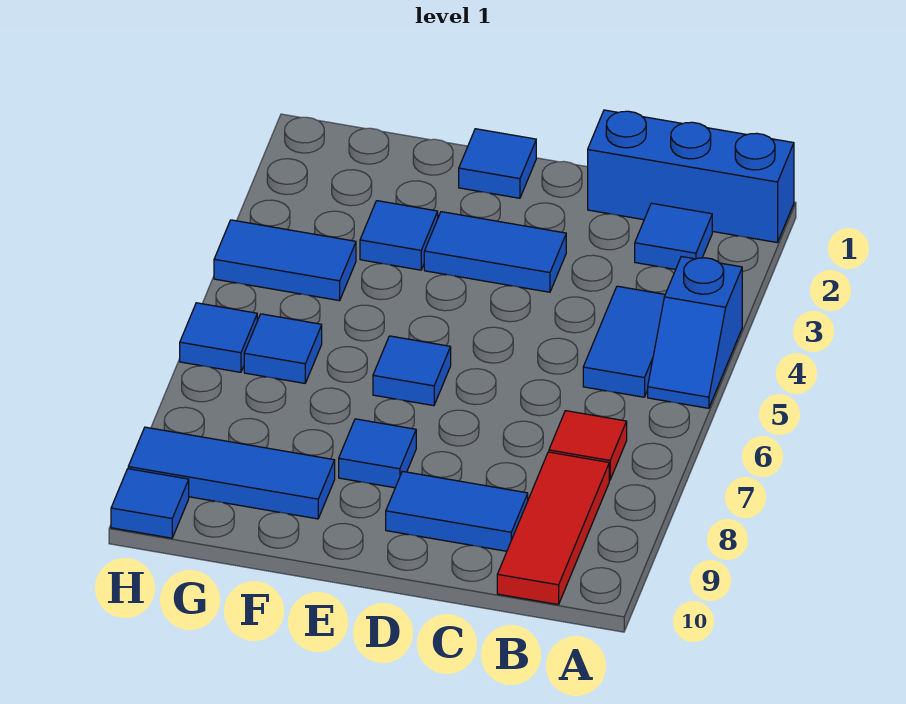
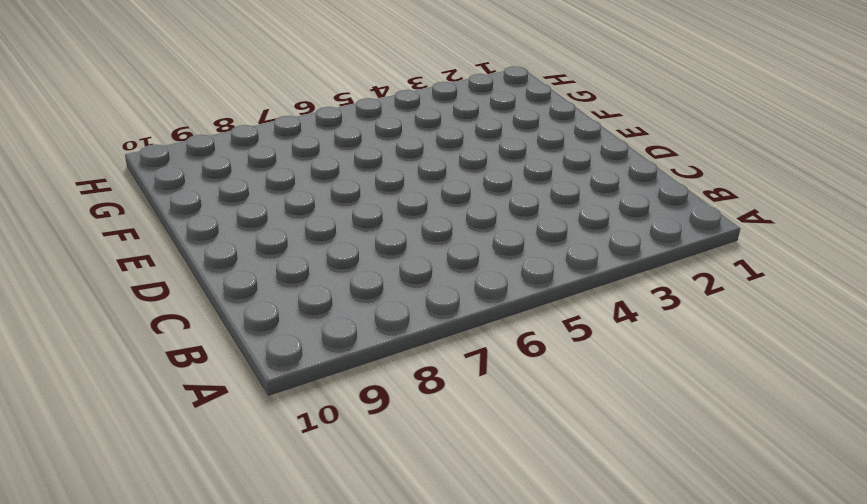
none -> blue 1x3 brick [588,110,794,242]
none -> blue 1x2 slope [648,257,742,408]
none -> blue 1x1 tile [635,203,712,270]

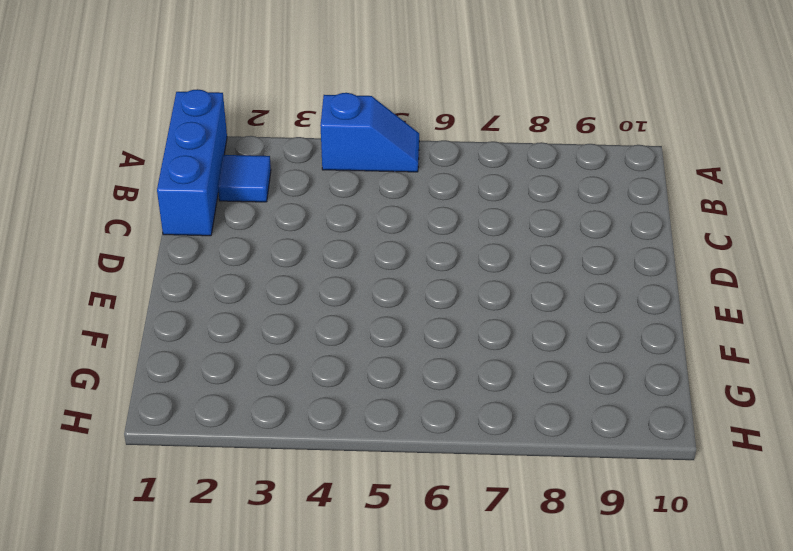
none -> blue 1x2 tile [583,286,665,397]
none -> red 1x1 tile [549,411,627,480]
none -> red 1x3 tile [497,452,609,605]

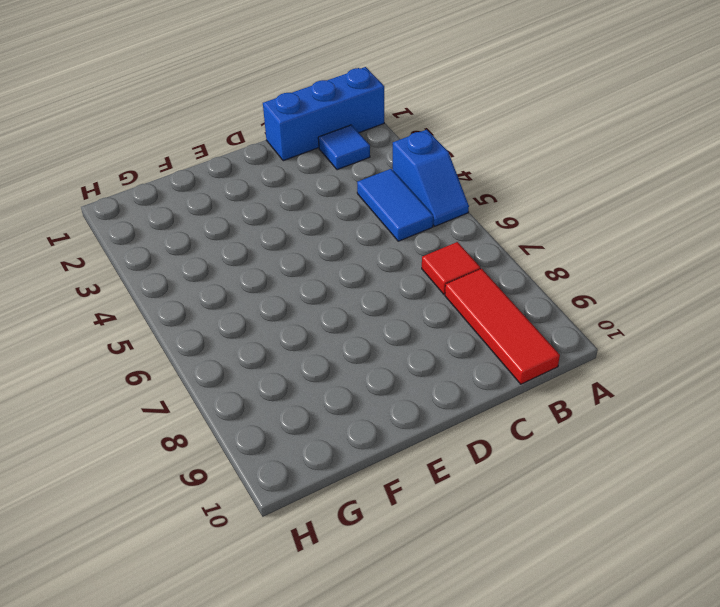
none -> blue 1x2 tile [386,471,528,551]
none -> blue 1x2 tile [424,212,566,292]
none -> blue 1x1 tile [459,129,536,198]

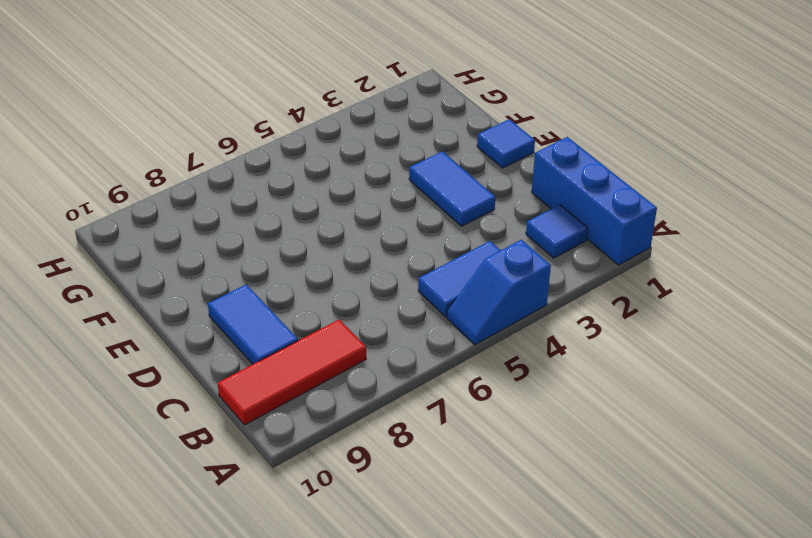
none -> red 1x1 tile [549,411,627,480]
none -> blue 1x1 tile [373,336,451,406]
none -> blue 1x1 tile [339,419,416,488]

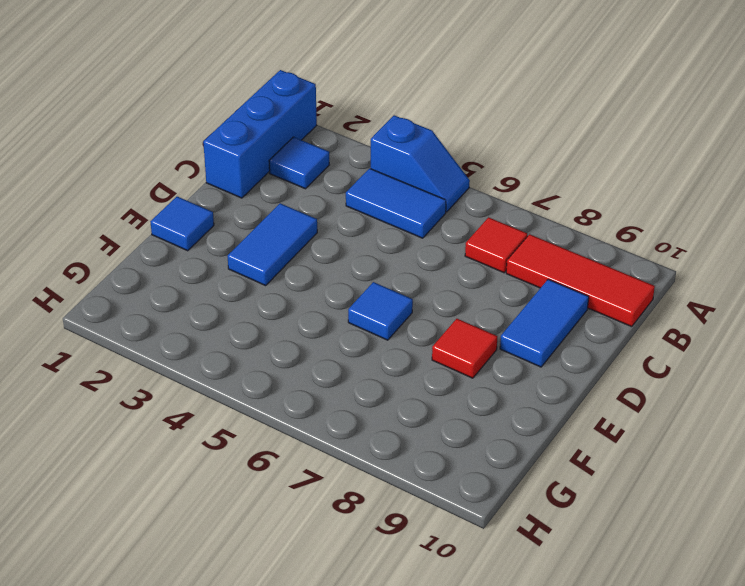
red 1x1 tile [432,319,497,378] -> blue 1x1 tile [339,419,416,488]
none -> blue 1x1 tile [360,201,438,270]
none -> blue 1x3 tile [128,427,335,519]
none -> blue 1x2 tile [214,220,356,301]

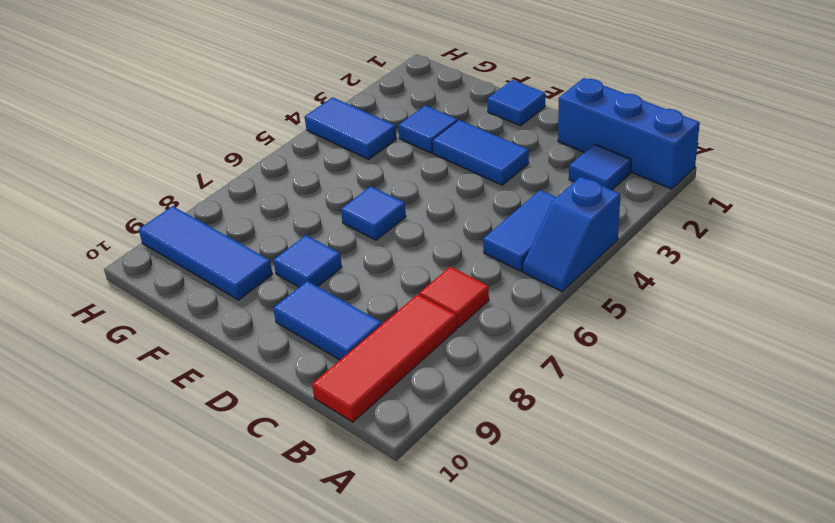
none -> blue 1x1 tile [244,314,322,383]
none -> blue 1x1 tile [180,303,257,372]
none -> blue 1x1 tile [111,469,189,538]

